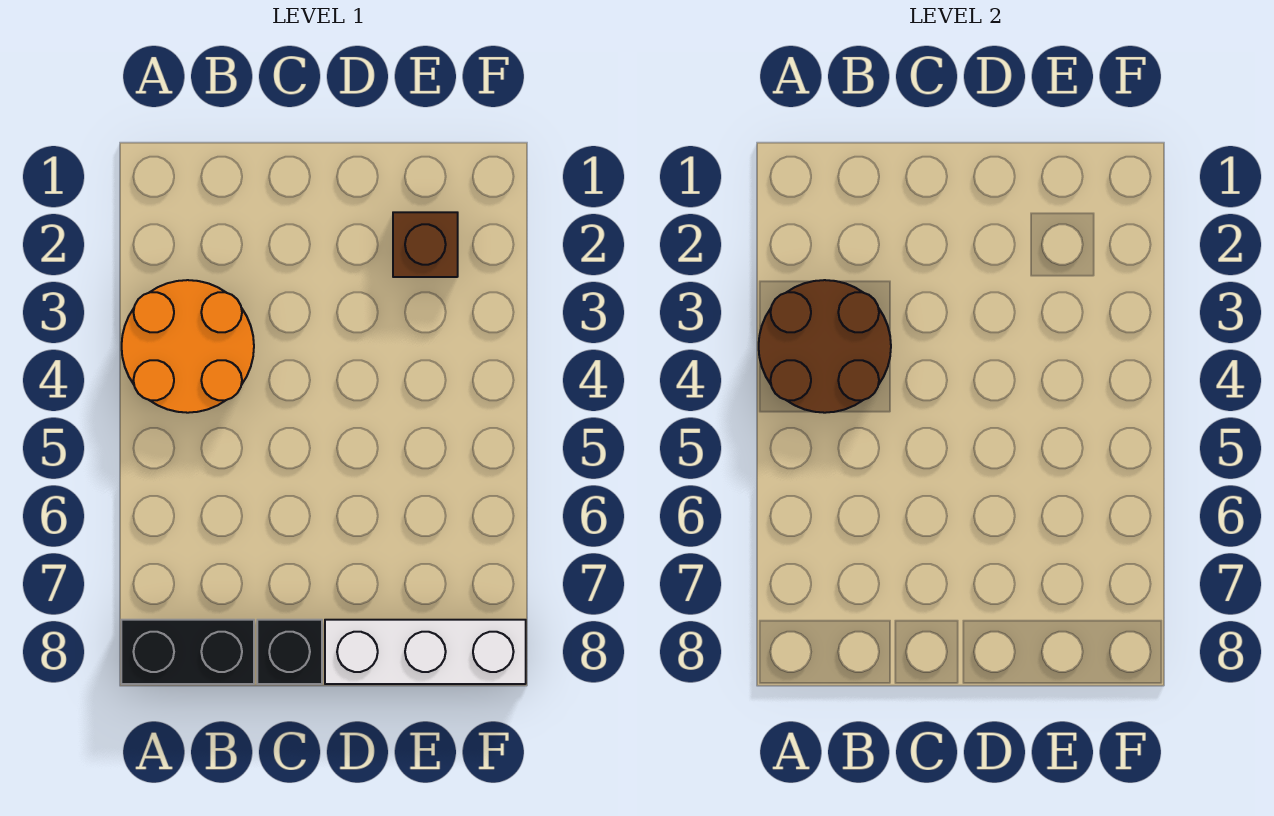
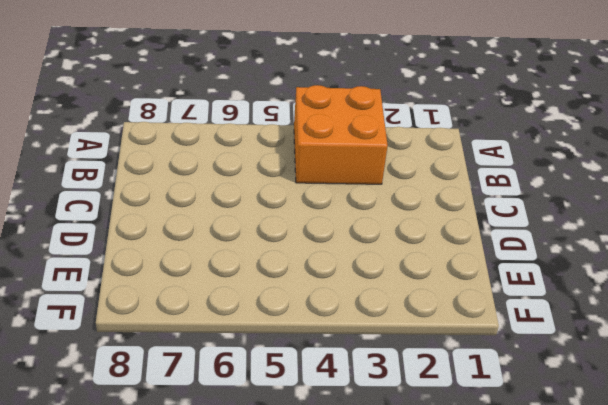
orange 2x2 brick [294,85,388,184] -> orange 2x2 round brick [122,280,254,413]
none -> black 1x2 brick [121,620,254,684]
none -> black 1x1 brick [257,620,322,684]

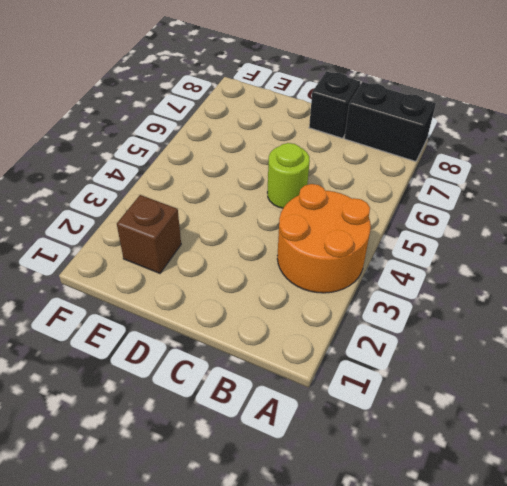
lime 1x1 round brick [267,143,310,208] -> none
none -> white 1x3 brick [325,620,526,684]
none -> brown 2x2 round brick [759,280,891,413]

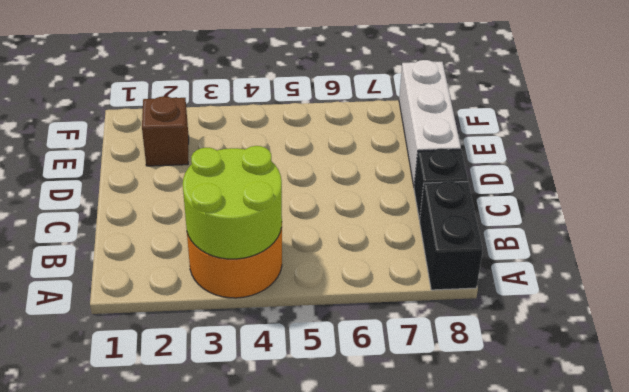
lime 2x2 round brick [183,146,282,259] -> brown 2x2 round brick [759,280,891,413]

